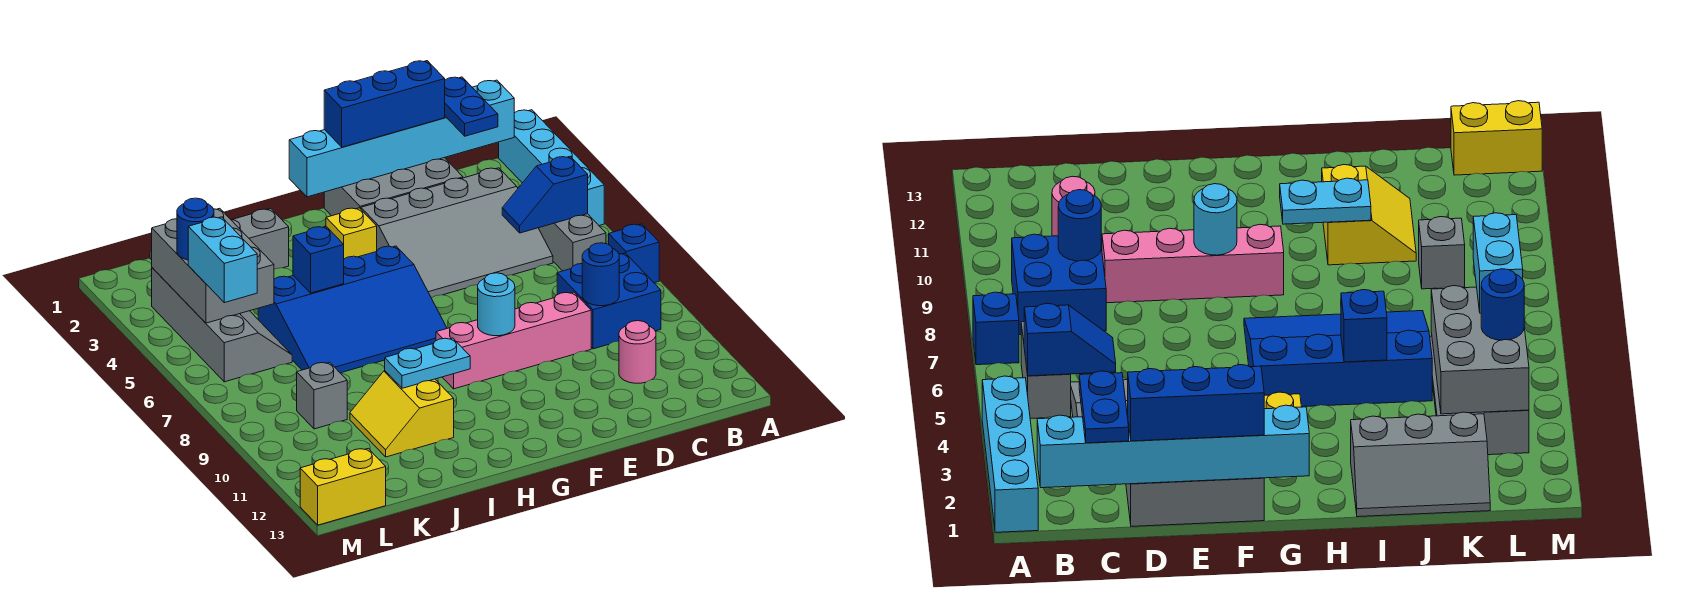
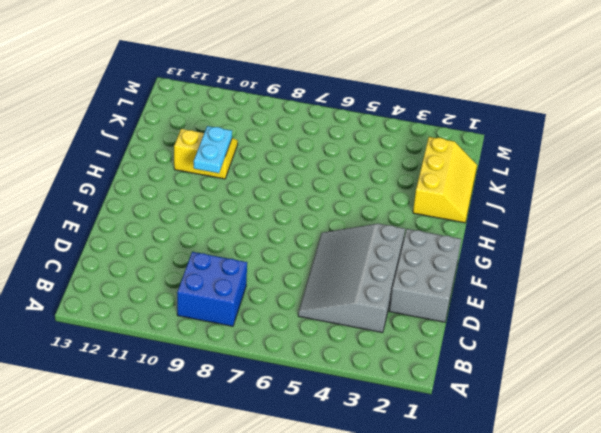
yellow 2x3 slope [413,137,477,223] -> grey 2x3 slope [150,208,289,269]
none -> cyan 1x4 brick [499,110,604,226]
none -> blue 1x1 brick [609,224,659,283]
none -> grey 1x2 brick [539,214,606,271]

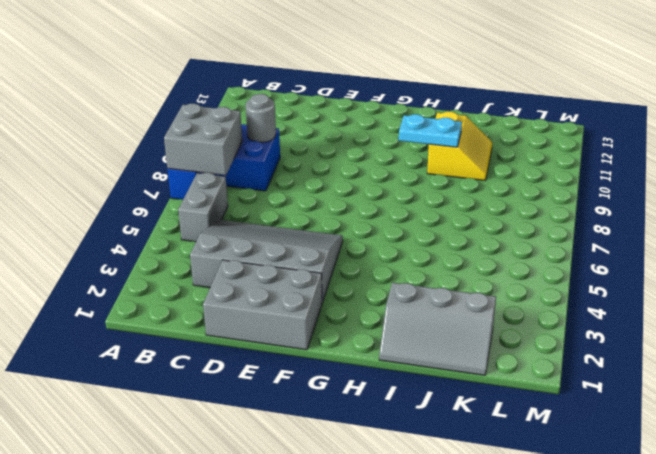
grey 2x2 brick [164,104,242,175] -> none
grey 1x1 round brick [246,94,276,142] -> blue 1x1 round brick [582,243,619,306]
none -> cyan 1x4 brick [499,110,604,226]
none -> pink 1x1 round brick [619,321,656,383]
none -> pink 1x4 brick [436,292,591,389]

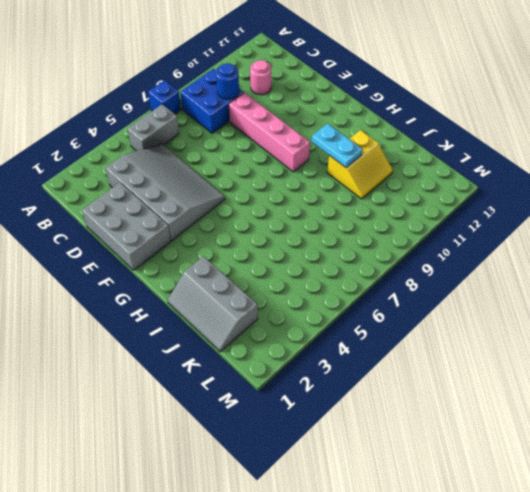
none -> cyan 1x4 brick [499,110,604,226]
none -> yellow 1x1 brick [326,208,377,259]
none -> blue 3x4 slope [258,246,447,373]

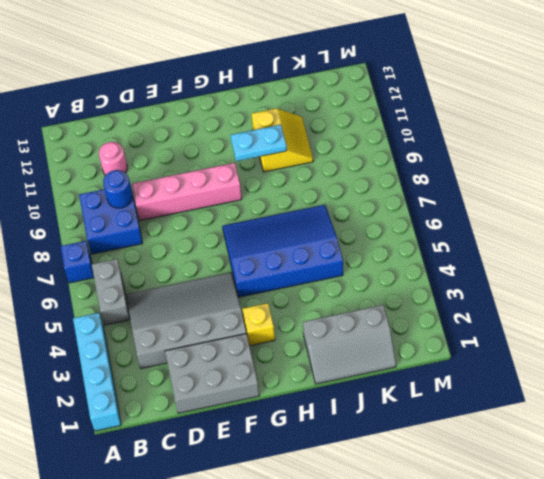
none -> grey 2x4 slope [152,268,292,382]
none -> grey 1x1 brick [297,362,347,429]
none -> yellow 1x2 brick [300,449,386,525]

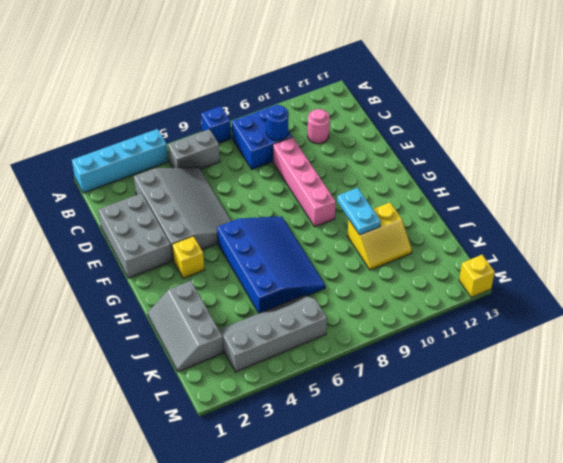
yellow 1x1 brick [459,255,495,297] -> yellow 1x2 brick [300,449,386,525]
none -> grey 1x1 brick [297,362,347,429]
none -> cyan 1x6 brick [289,80,514,197]
none -> blue 1x2 slope [502,156,588,233]

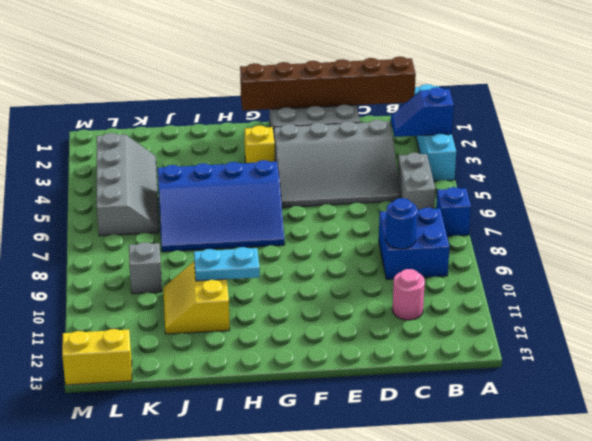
blue 1x2 slope [391,87,454,137] -> blue 1x2 slope moved to [502,156,588,233]
brown 1x6 brick [240,57,416,111] -> cyan 1x6 brick [289,80,514,197]
none -> pink 1x4 brick [436,292,591,389]
none -> grey 2x3 slope [150,208,289,269]
none -> cyan 1x1 round brick [478,273,515,336]

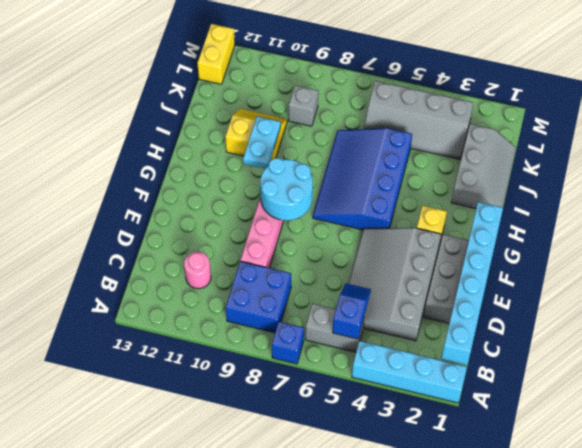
cyan 2x2 round brick [260,158,313,220] -> cyan 1x1 round brick [478,273,515,336]
none -> blue 1x1 round brick [582,243,619,306]
none -> blue 1x1 brick [293,227,344,293]
none -> grey 2x3 brick [152,208,274,323]

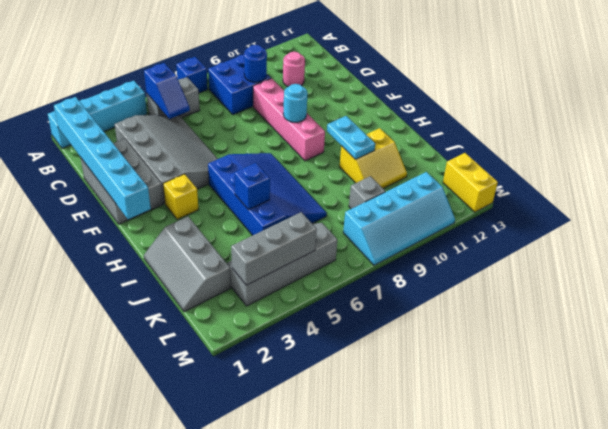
grey 1x3 brick [231,212,317,285] -> grey 2x3 brick [152,208,274,323]
cyan 2x4 slope [343,172,455,265] -> none
none -> blue 1x2 plate [445,77,498,136]
none -> blue 1x3 brick [324,61,445,147]
none -> blue 1x1 round brick [177,198,214,260]

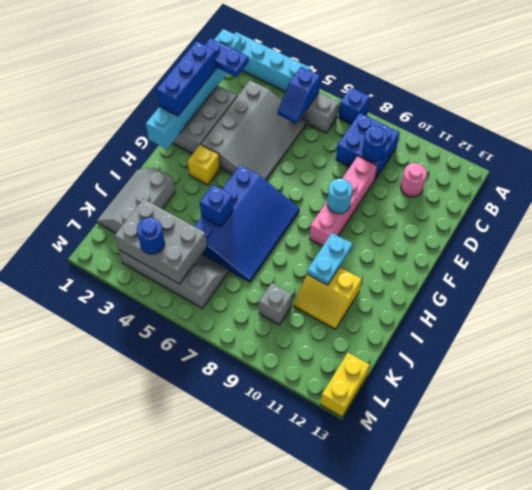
none -> cyan 1x2 brick [188,217,257,303]

